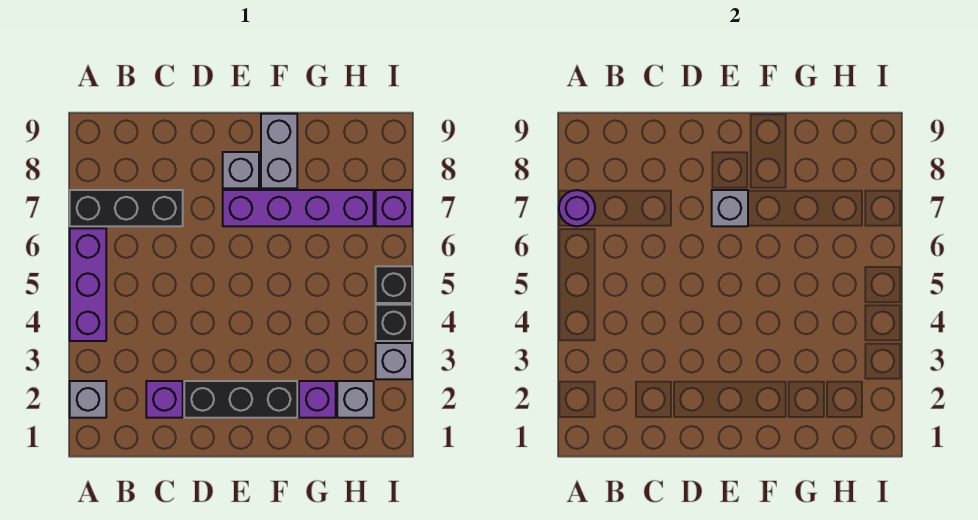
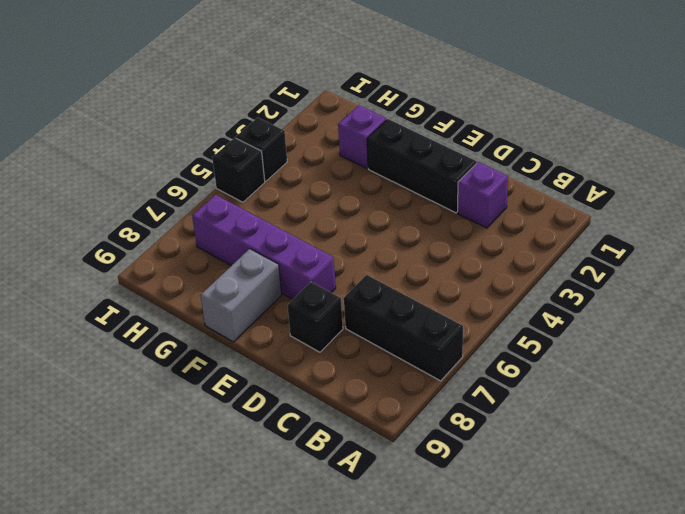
black 1x1 brick [287,282,343,352] -> none
none -> grey 1x1 brick [70,381,106,418]
none -> purple 1x3 brick [70,228,106,341]
none -> grey 1x1 brick [223,152,259,188]

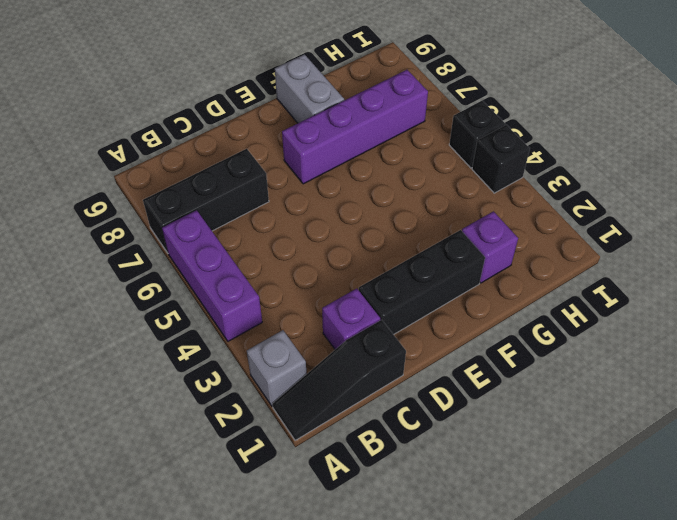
black 1x3 slope [272,320,406,440] -> none
none -> grey 1x1 brick [223,152,259,188]
none -> grey 1x1 brick [337,381,374,418]
none -> grey 1x1 brick [376,343,412,379]

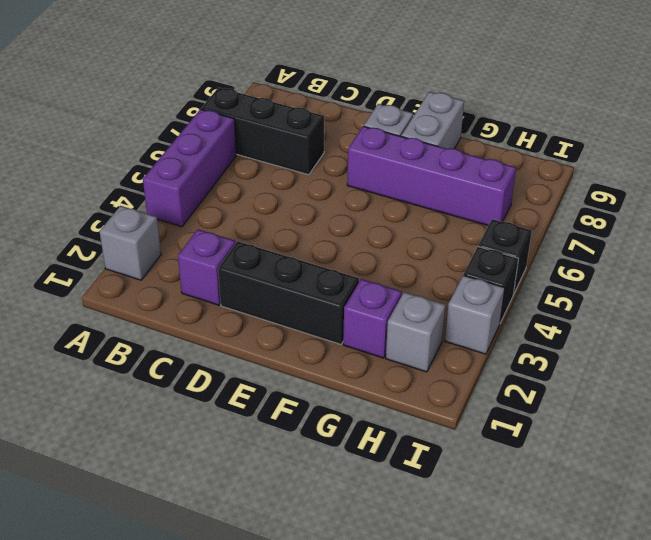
none -> purple 1x1 brick [376,190,412,226]
none -> purple 1x1 round brick [559,190,595,226]
none -> grey 1x1 brick [712,190,748,226]

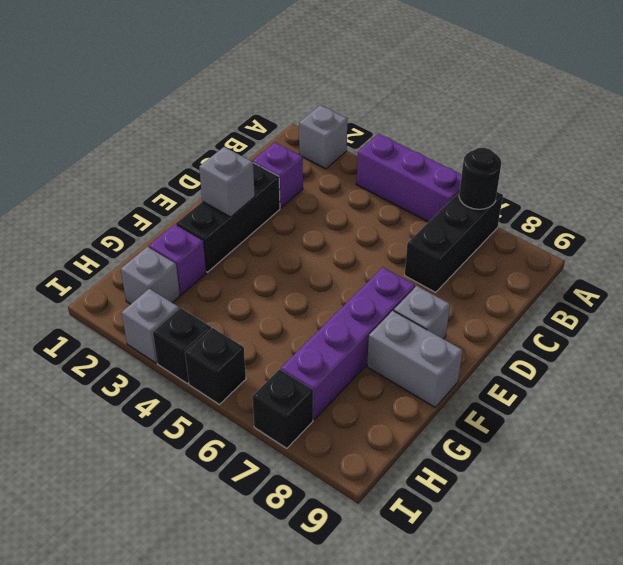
black 1x1 round brick [459,148,501,209] -> purple 1x1 round brick [559,190,595,226]
grey 1x1 brick [199,147,255,217] -> grey 1x1 brick moved to [712,190,748,226]
black 1x1 brick [252,369,313,448] -> purple 1x1 brick [376,190,412,226]

